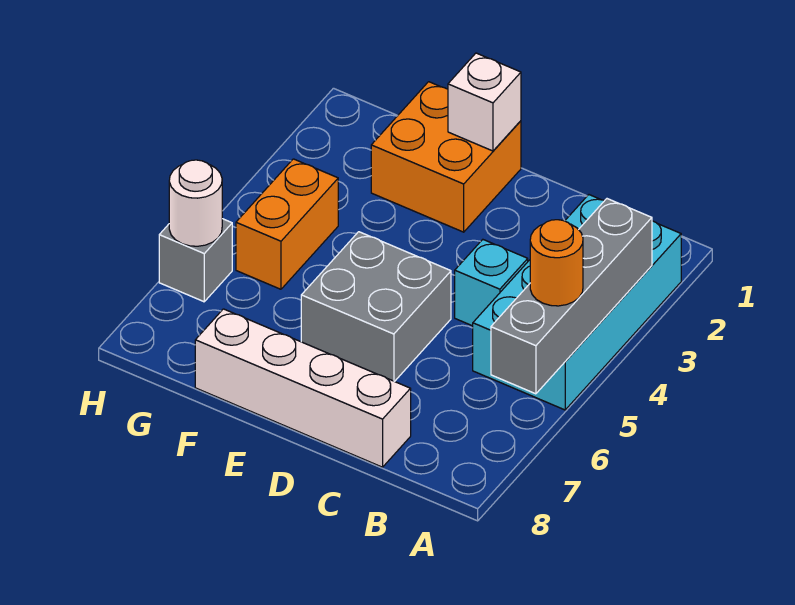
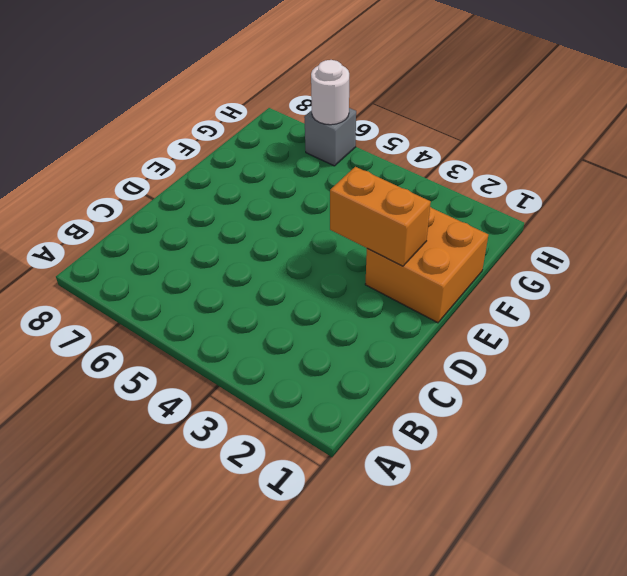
orange 1x2 brick [330,167,431,266] -> orange 1x2 brick moved to [236,159,338,289]
none -> cyan 2x4 brick [473,195,681,410]
none -> cyan 1x1 brick [455,240,528,326]

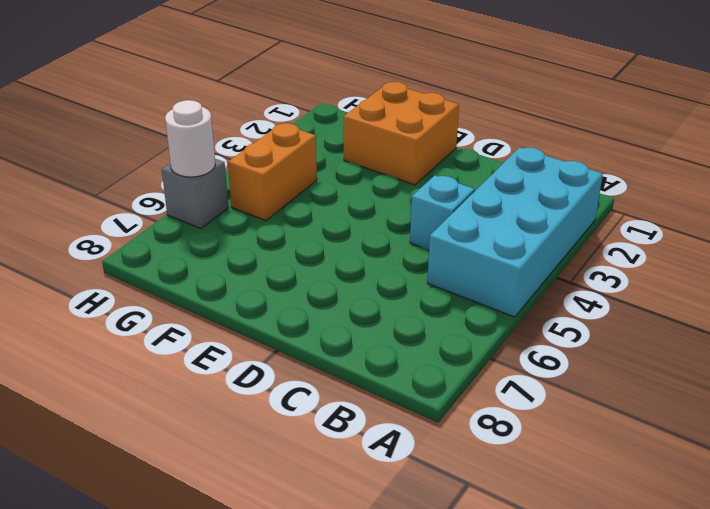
none -> white 1x4 brick [195,309,411,467]
none -> grey 2x2 brick [301,232,451,382]

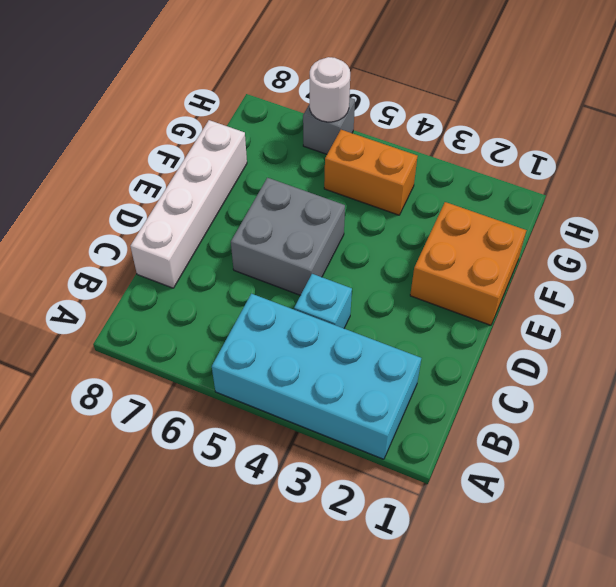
none -> grey 1x4 brick [491,199,652,394]
none -> white 1x1 brick [448,53,521,151]

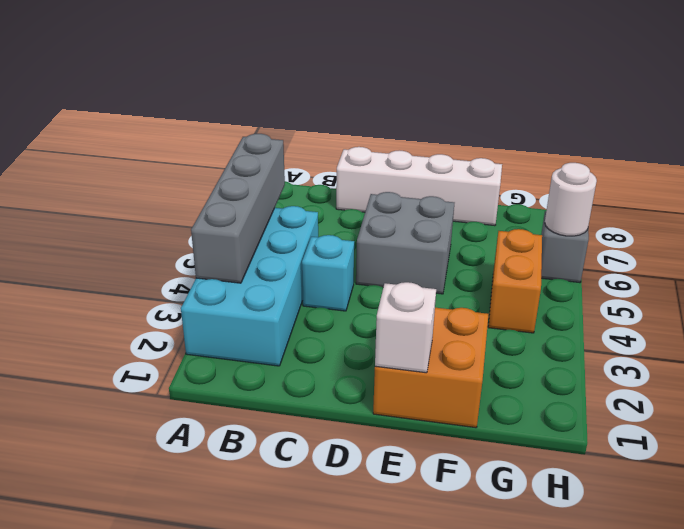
none -> orange 1x1 round brick [530,220,583,306]

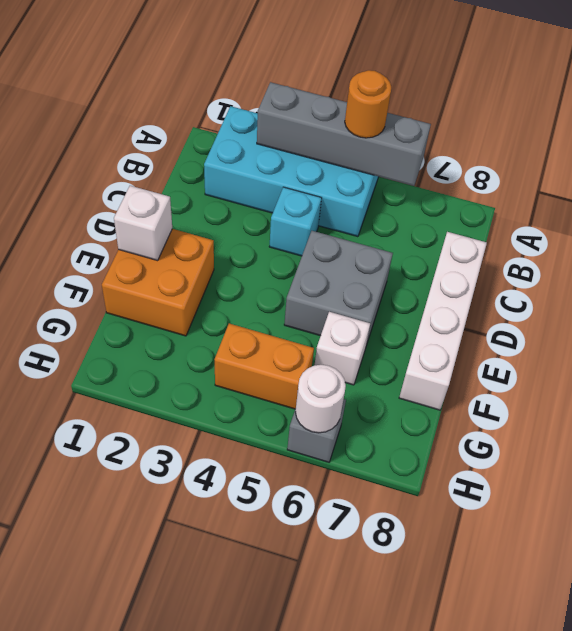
white 1x1 brick [315,312,370,385] -> none

